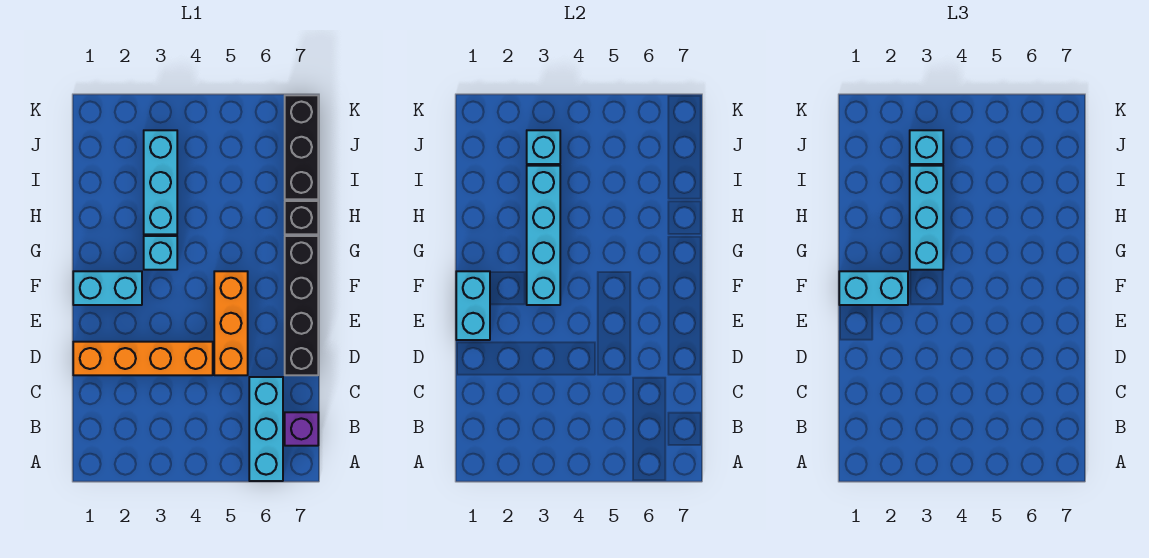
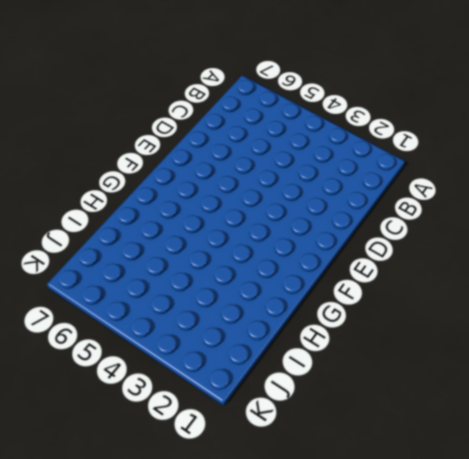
none -> cyan 1x3 brick [249,377,283,481]
none -> purple 1x1 brick [285,412,318,446]
none -> orange 1x4 brick [73,342,213,375]

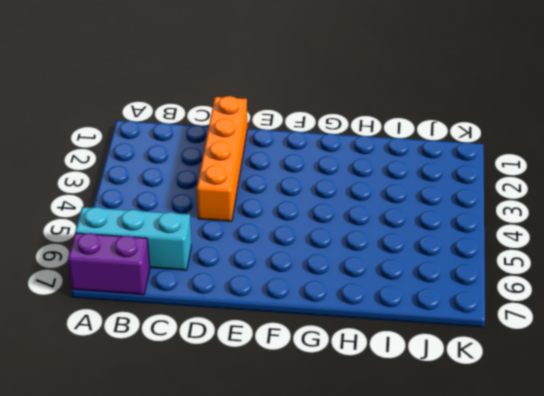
purple 1x2 brick [68,233,150,295] -> purple 1x1 brick [285,412,318,446]
none -> orange 1x3 brick [214,271,248,375]
none -> black 1x4 brick [285,236,318,375]
none -> cyan 1x2 brick [73,271,142,305]

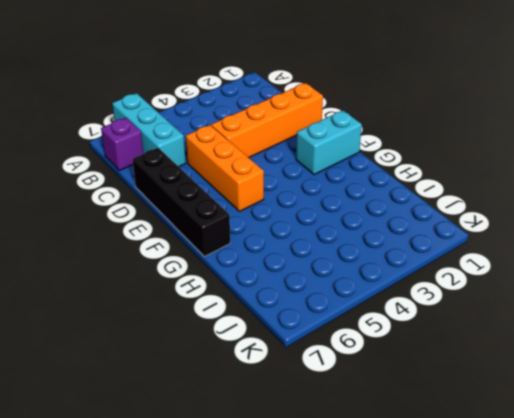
none -> cyan 1x1 brick [144,236,177,270]
none -> cyan 1x3 brick [144,130,177,234]
none -> black 1x1 brick [285,201,318,234]

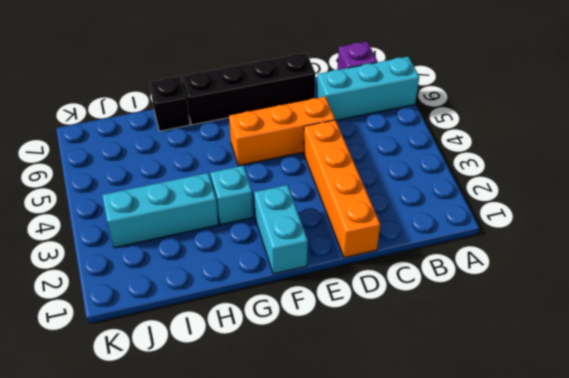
none -> black 1x3 brick [285,95,318,199]
none -> cyan 1x2 brick [456,271,490,340]
none -> cyan 1x4 brick [527,166,560,305]

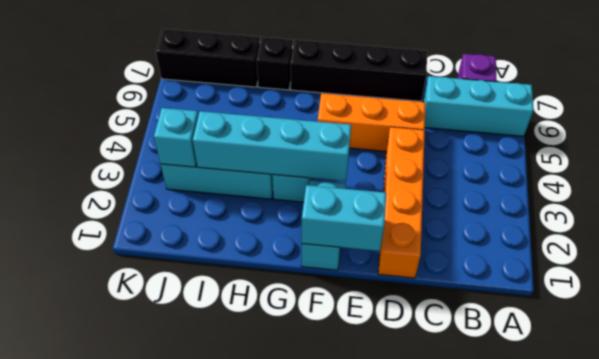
none -> cyan 1x2 brick [839,271,908,305]
none -> cyan 1x3 brick [910,166,943,270]
none -> cyan 1x1 brick [910,130,943,164]

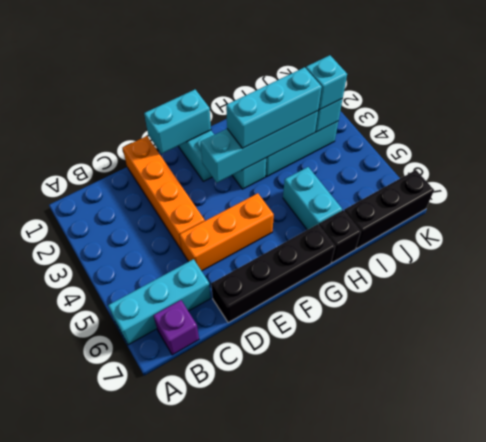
cyan 1x2 brick [283,167,342,230] -> cyan 1x2 brick moved to [839,271,908,305]

